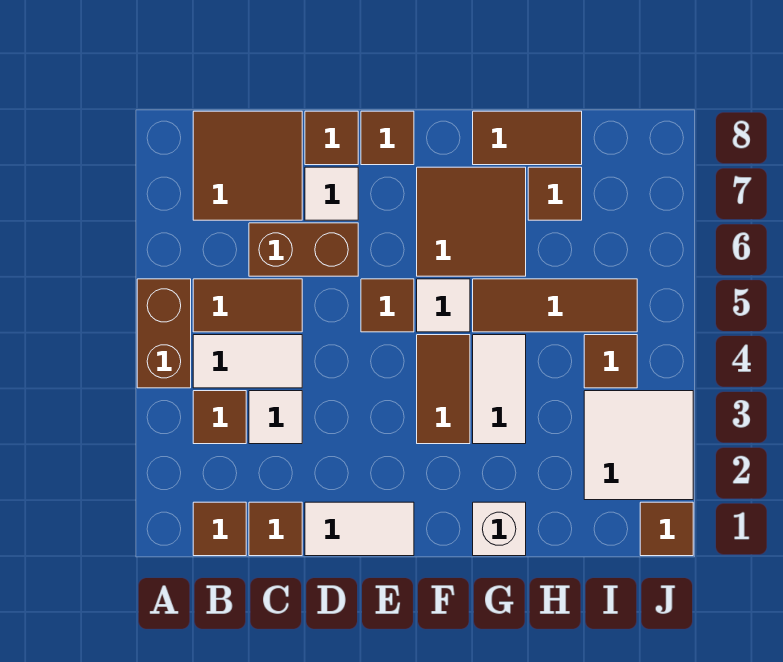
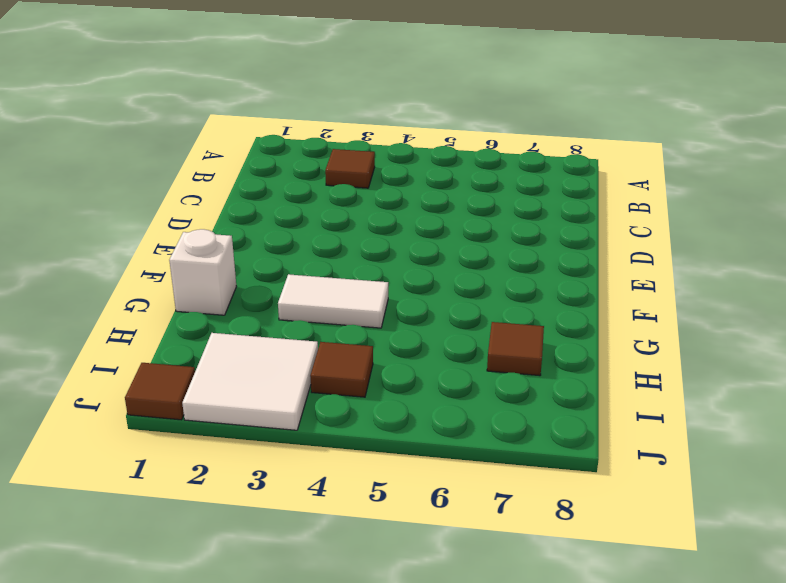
none -> brown 1x2 brick [137,279,191,388]
none -> brown 1x1 tile [193,502,246,556]
none -> white 1x2 tile [193,335,302,388]

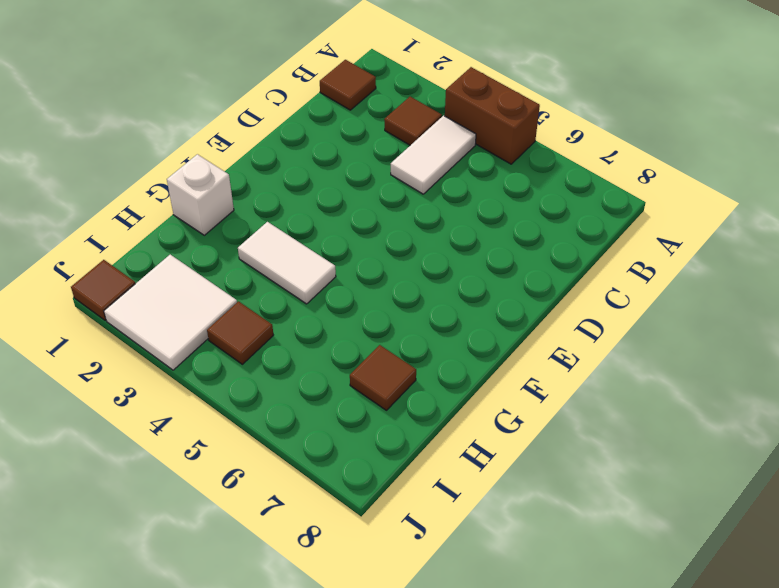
none -> brown 1x2 tile [193,279,302,332]
none -> brown 2x2 tile [193,111,302,220]
none -> brown 1x1 tile [249,502,302,556]

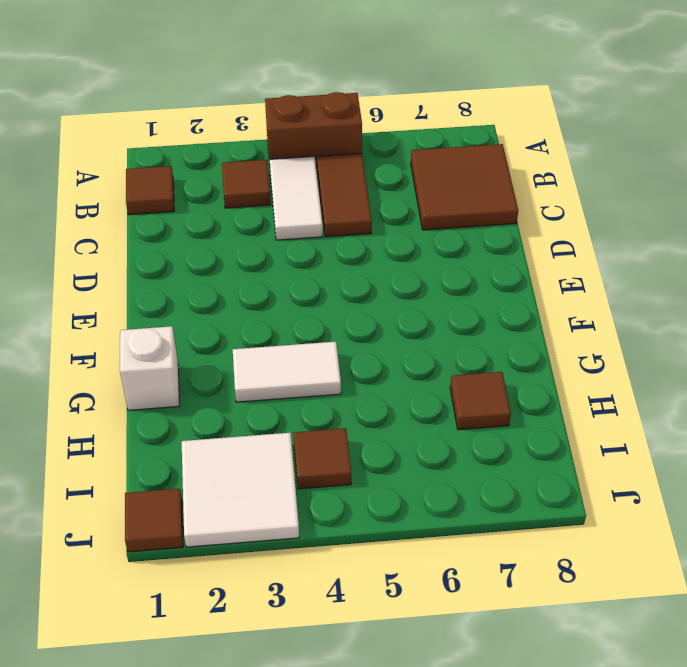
none -> brown 1x1 tile [249,502,302,556]
none -> white 1x1 tile [249,391,302,444]
none -> brown 1x2 brick [249,223,358,276]

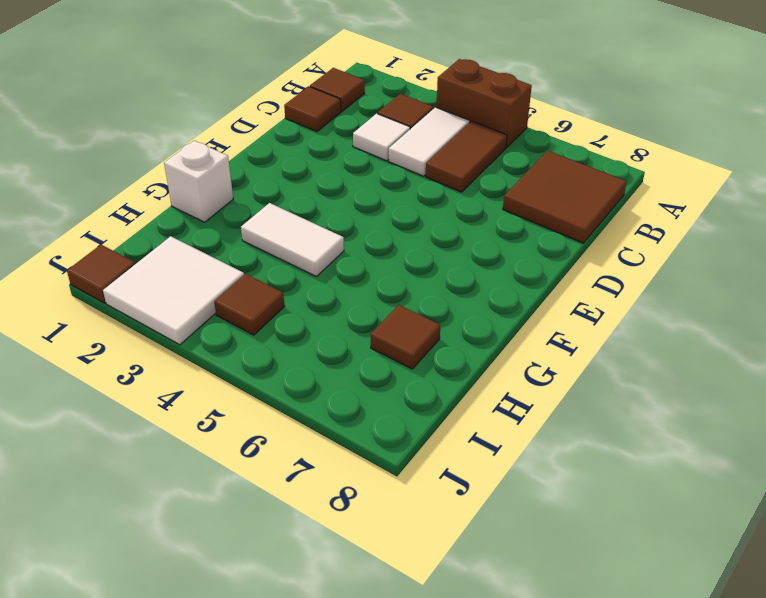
none -> brown 1x2 brick [249,223,358,276]
none -> white 1x2 tile [305,502,414,556]
none -> white 1x1 tile [305,167,358,220]

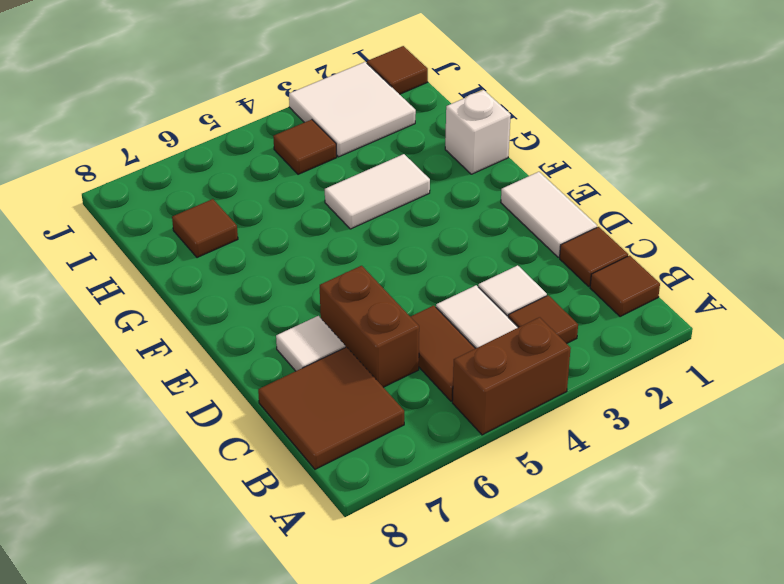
none -> brown 1x1 tile [305,111,358,165]
none -> brown 1x1 tile [361,279,414,332]
none -> brown 1x1 tile [361,111,414,165]

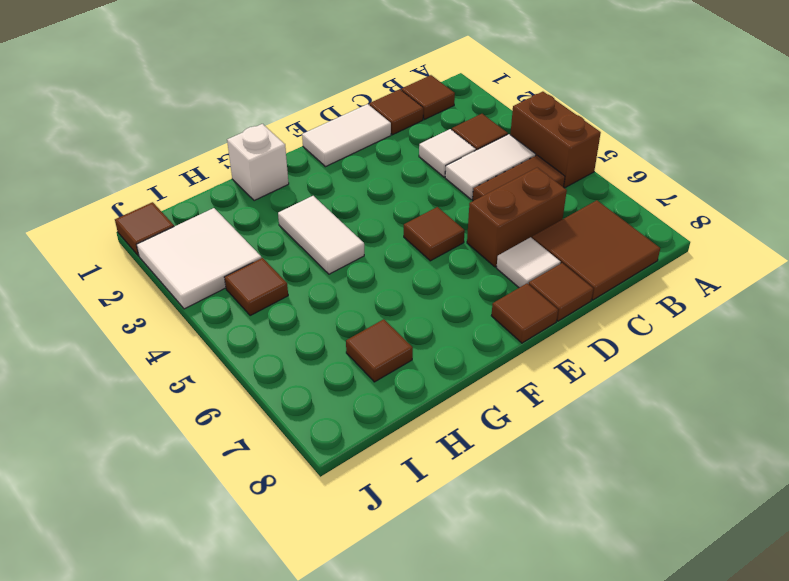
none -> brown 1x2 tile [417,335,470,444]
none -> white 1x1 tile [417,279,470,332]
none -> brown 2x2 tile [417,167,526,276]

